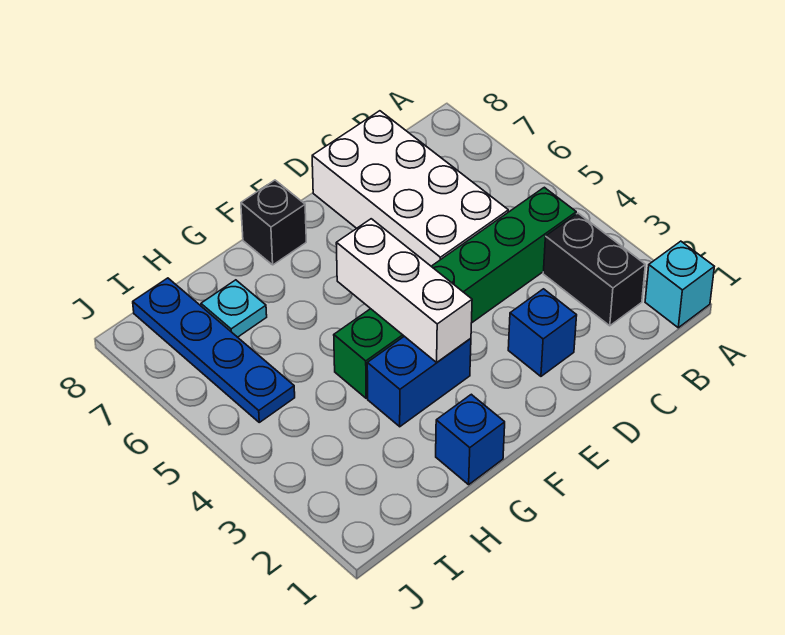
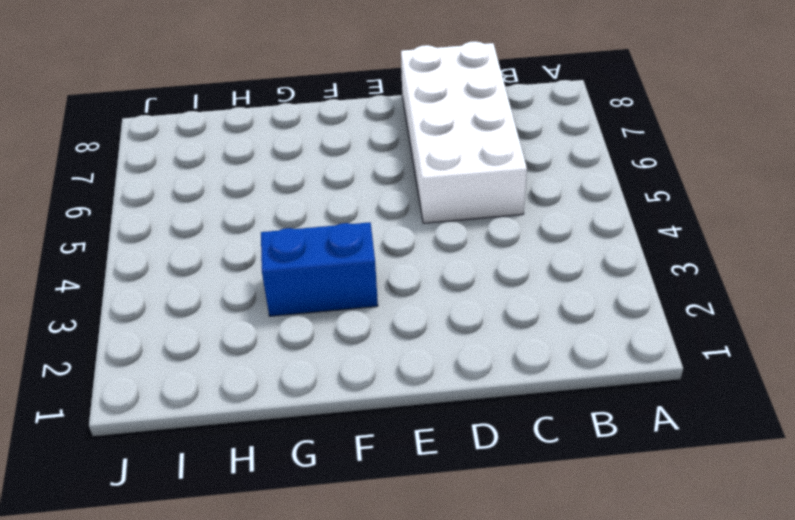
none -> cyan 1x1 brick [645,241,714,328]
none -> black 1x2 brick [543,213,645,326]

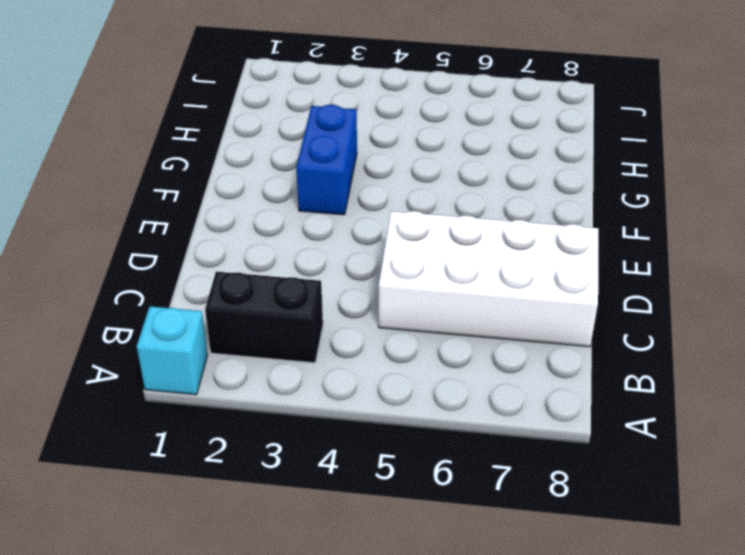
none -> green 1x6 brick [334,187,576,398]
none -> blue 1x1 brick [508,289,577,376]

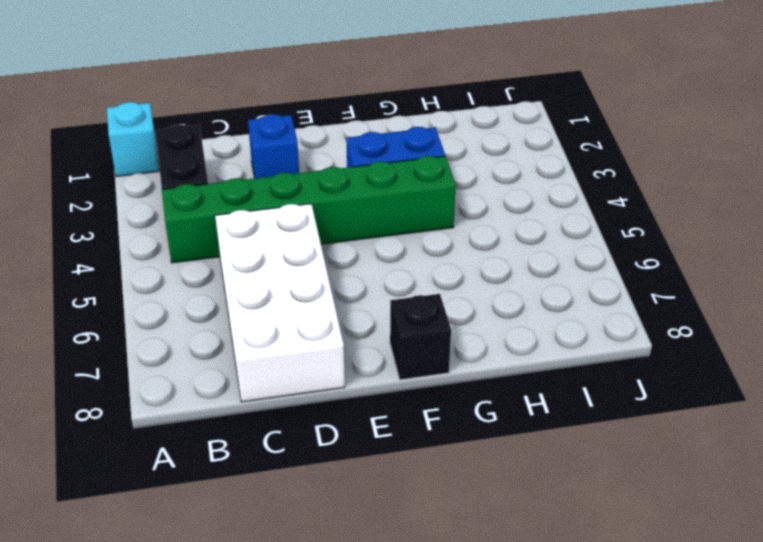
none -> blue 1x1 brick [436,394,505,485]
none -> cyan 1x1 plate [201,280,267,337]

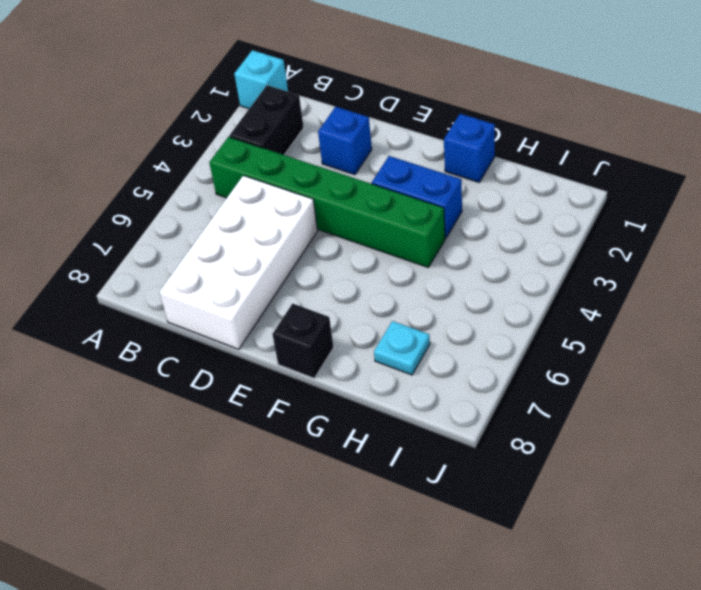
none -> blue 1x4 plate [133,278,295,422]
none -> white 1x3 brick [336,219,472,362]

